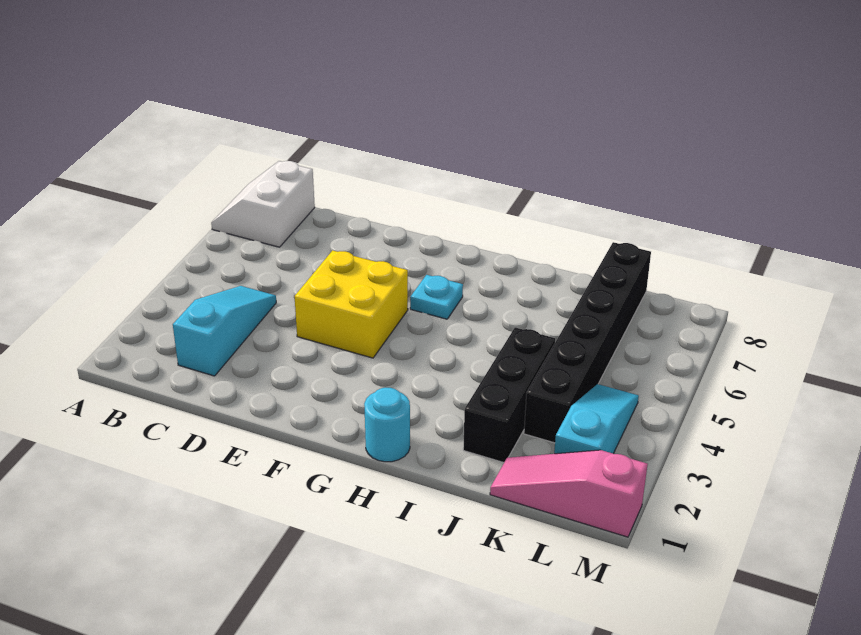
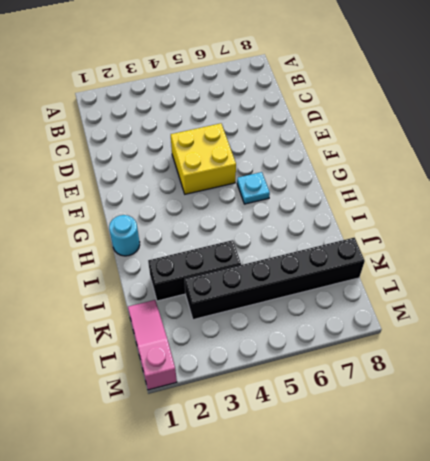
none -> white 2x2 slope [211,161,315,247]
none -> cyan 1x3 slope [173,286,276,376]

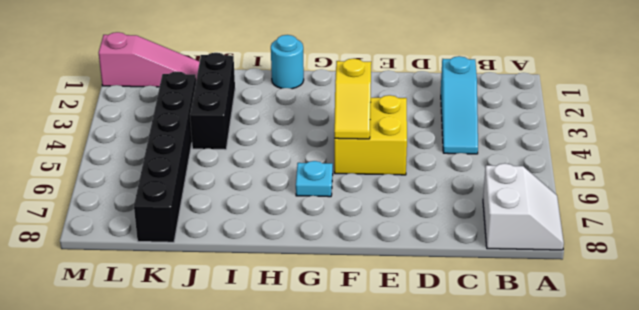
yellow 1x2 slope [334,59,371,139] -> none
none -> cyan 1x3 slope [554,384,639,454]

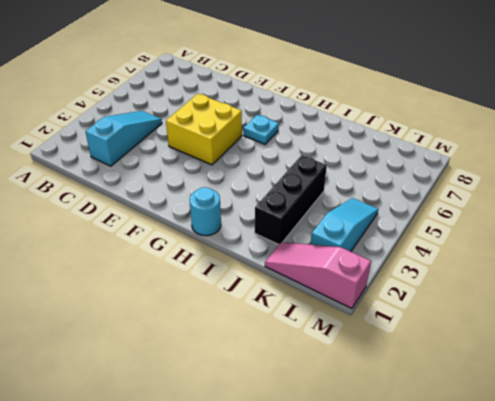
none -> white 2x2 slope [211,161,315,247]
none -> black 1x6 brick [524,242,651,443]

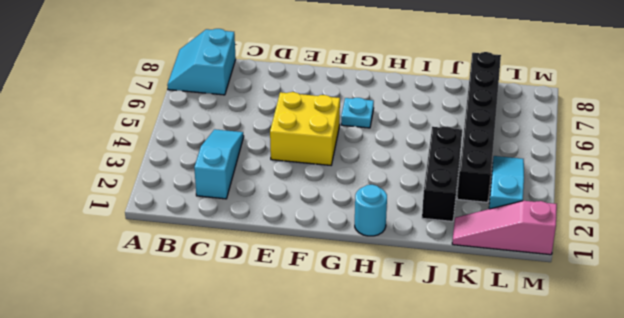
cyan 2x2 slope [167,29,236,95] -> white 2x2 slope [211,161,315,247]

